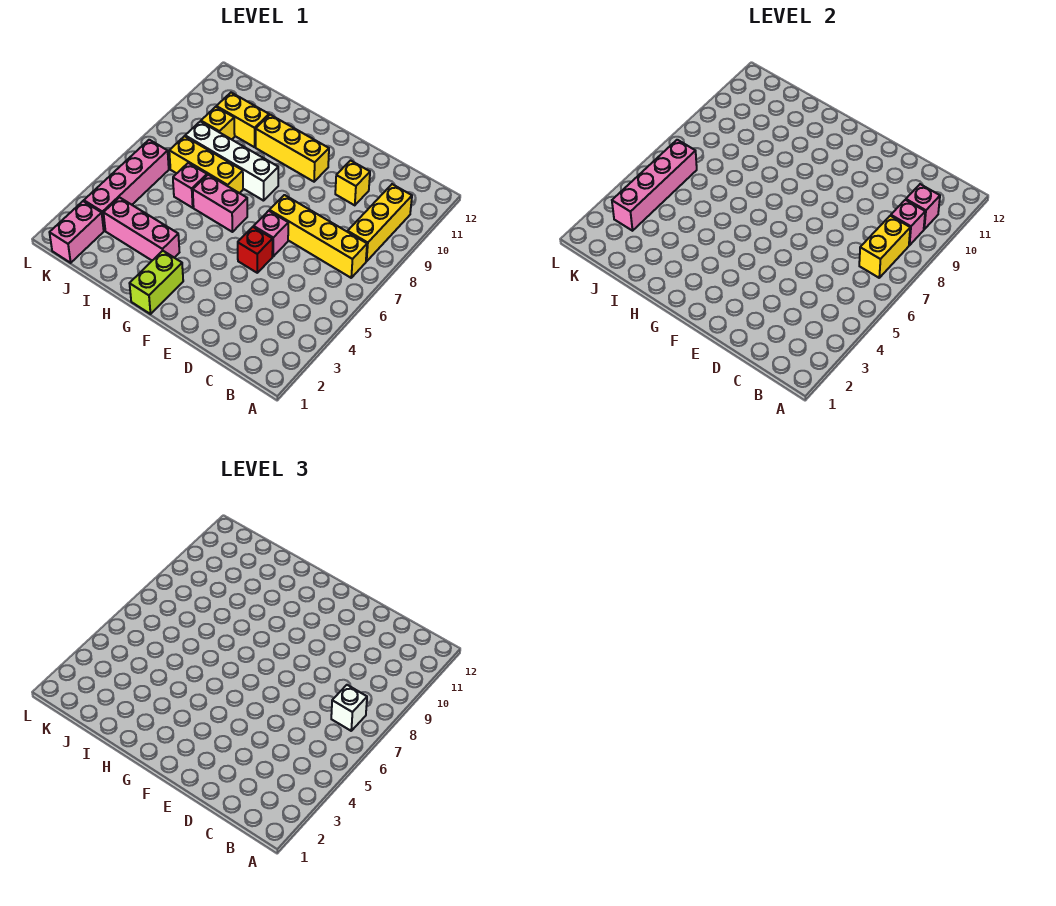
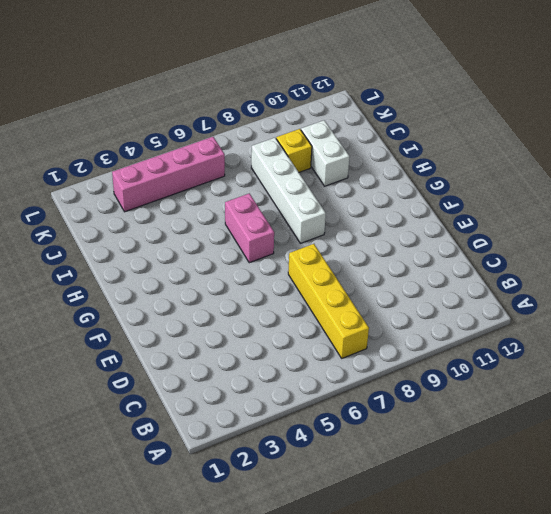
white 1x2 brick [301,120,350,186] -> yellow 1x2 brick [216,93,269,147]
none -> yellow 1x3 brick [348,184,412,262]
none -> yellow 1x1 brick [335,161,370,205]
none -> red 1x1 brick [238,227,273,273]

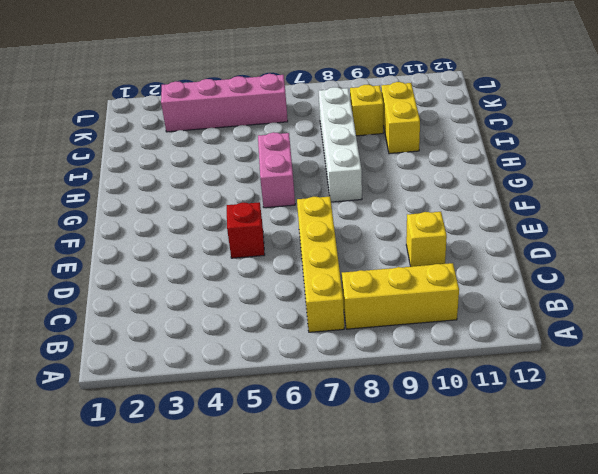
none -> pink 1x1 brick [254,211,288,256]
none -> yellow 1x3 brick [256,115,329,182]
none -> lime 1x2 brick [129,251,183,314]

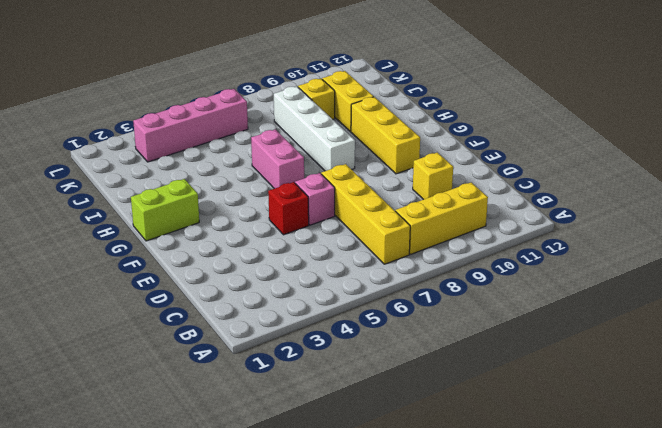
none -> pink 1x3 brick [104,198,179,260]
none -> yellow 1x3 brick [169,136,243,193]
none -> pink 1x1 brick [173,163,207,208]

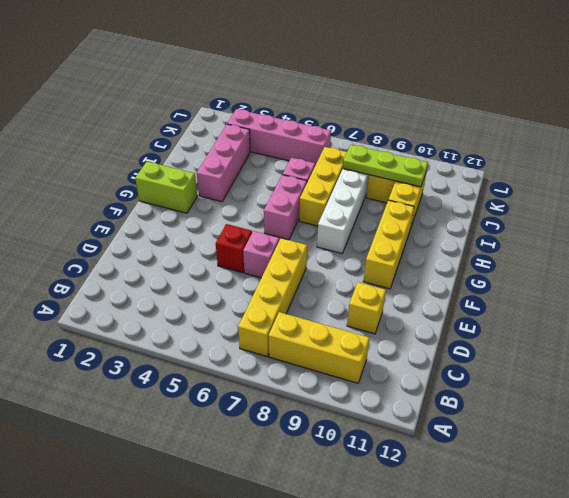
lime 1x3 plate [343,145,428,187] -> none
none -> pink 1x2 brick [50,201,104,263]
none -> yellow 1x2 brick [859,216,910,278]
none -> pink 1x1 brick [891,200,925,245]

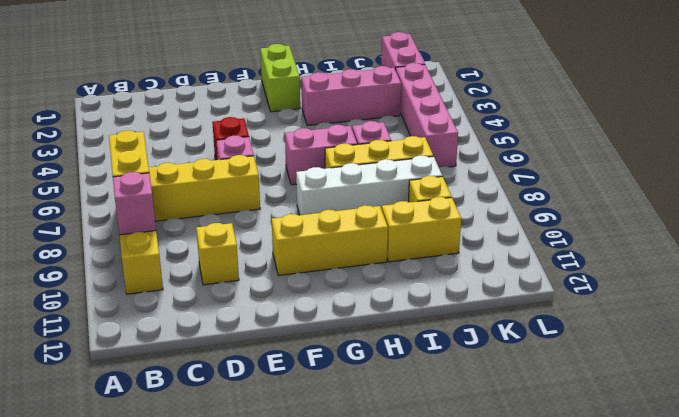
none -> pink 1x1 brick [906,184,940,229]
none -> pink 1x4 brick [612,140,697,231]
none -> white 1x1 brick [331,685,367,731]

